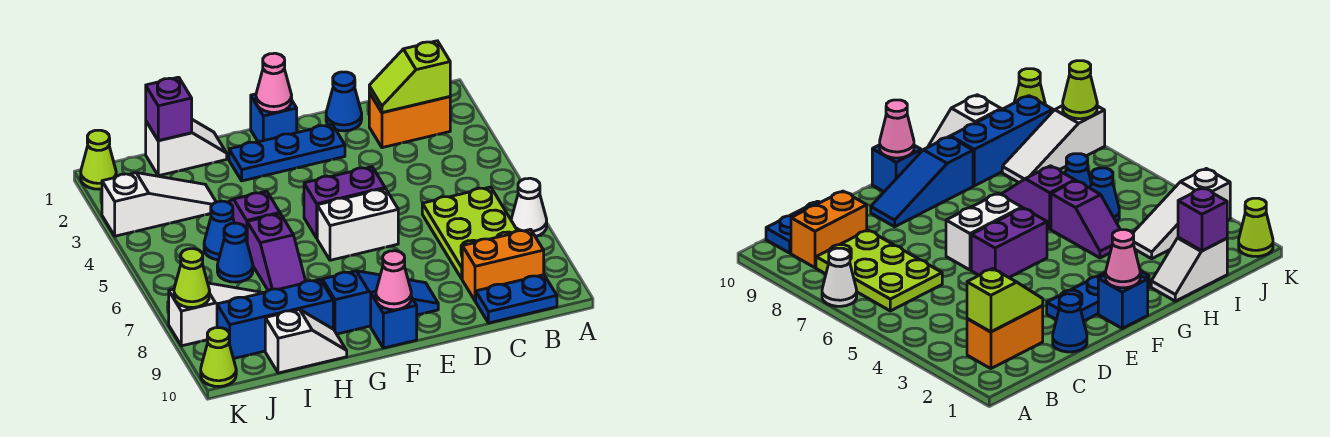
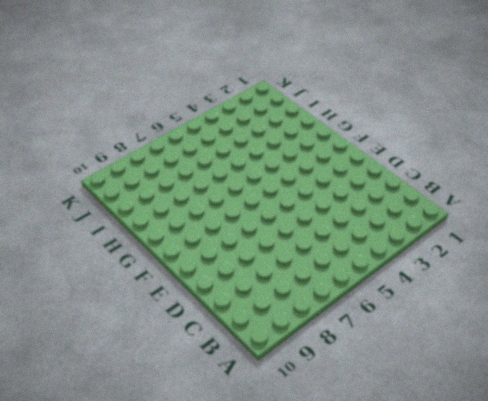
none -> white 1x1 cone [511,178,547,237]
none -> orange 1x2 brick [369,93,450,148]
none -> lime 2x3 plate [422,187,517,279]

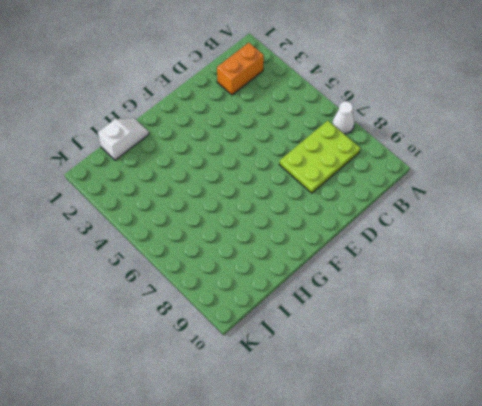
lime 2x3 plate [279,121,360,193] -> lime 2x3 plate turned to [422,187,517,279]
none -> orange 1x2 brick [462,229,544,301]
none -> blue 1x2 plate [476,275,557,323]
none -> blue 1x1 cone [326,72,362,131]

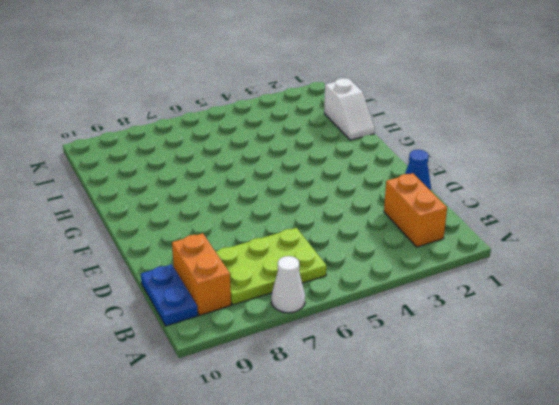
none -> blue 1x3 plate [229,124,345,181]
none -> purple 1x2 brick [304,167,385,238]
none -> white 1x2 brick [317,189,398,260]

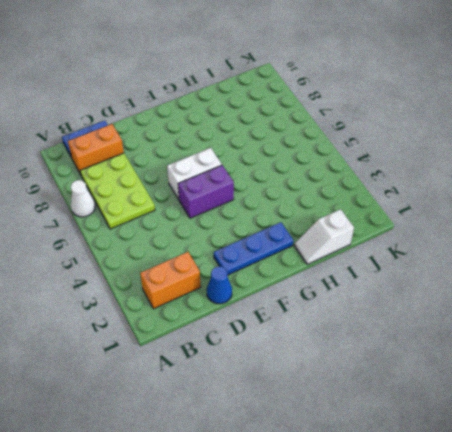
none -> blue 1x3 slope [322,271,438,334]
none -> blue 1x1 brick [251,94,297,142]
none -> blue 1x1 brick [371,291,417,348]

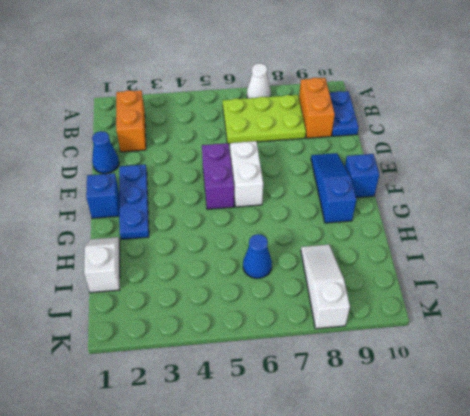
none -> purple 1x2 slope [228,191,280,240]
none -> purple 1x2 slope [247,214,305,290]
none -> blue 1x3 brick [217,279,333,359]

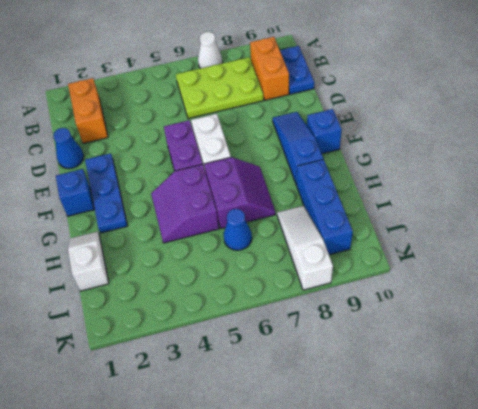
purple 2x2 slope [151,164,219,243] -> purple 1x2 slope [228,191,280,240]
purple 2x2 slope [204,157,275,228] -> purple 1x2 slope [247,214,305,290]
none -> white 1x2 slope [265,309,347,373]
none -> white 1x3 slope [102,173,216,236]
none -> blue 1x1 cone [204,201,234,260]

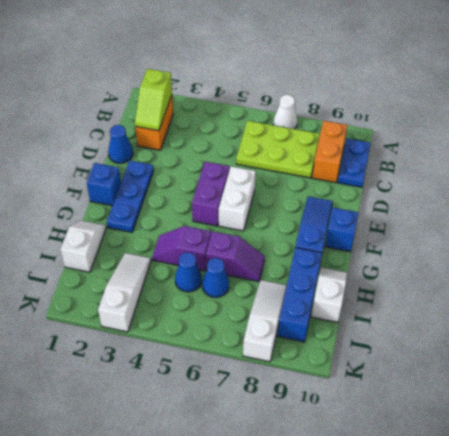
none -> lime 1x1 cone [81,130,116,189]
none -> lime 1x1 cone [201,328,236,387]
none -> pink 1x1 cone [256,53,292,112]

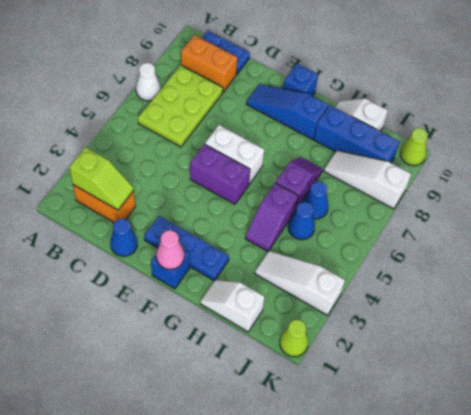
none -> pink 1x1 cone [376,251,411,310]
none -> purple 1x1 brick [146,77,192,141]
none -> lime 1x1 cone [174,249,210,308]

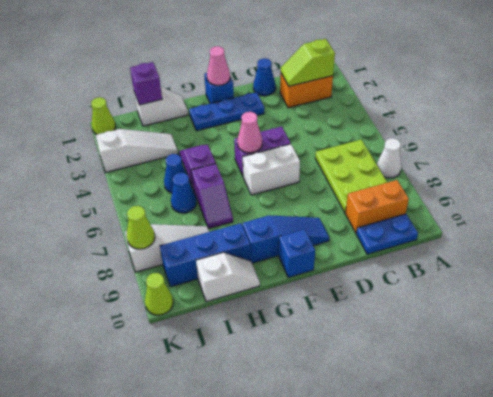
pink 1x1 cone [237,112,262,153] -> pink 1x1 cone moved to [376,251,411,310]

